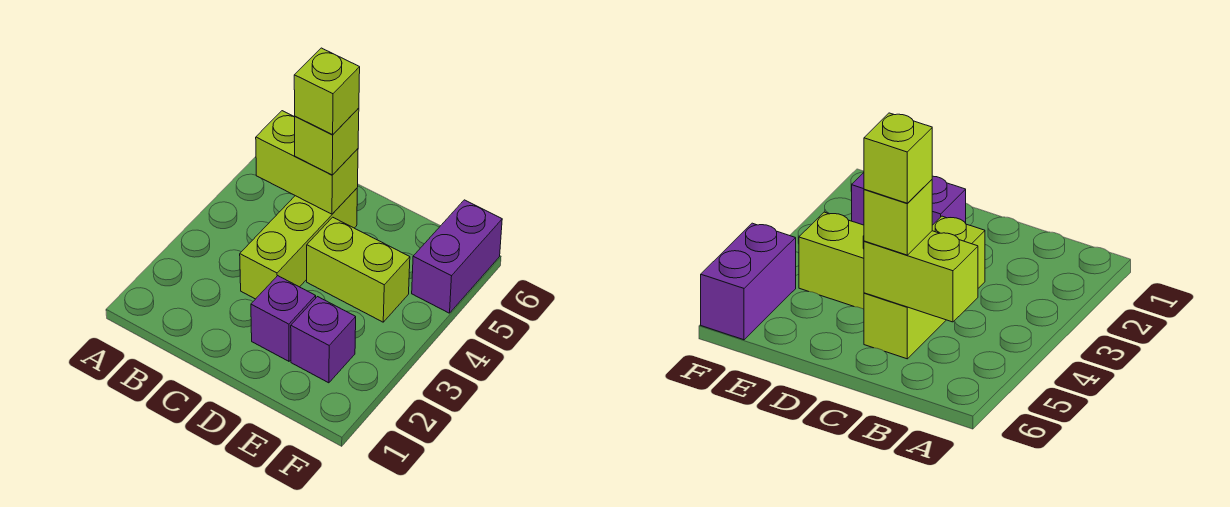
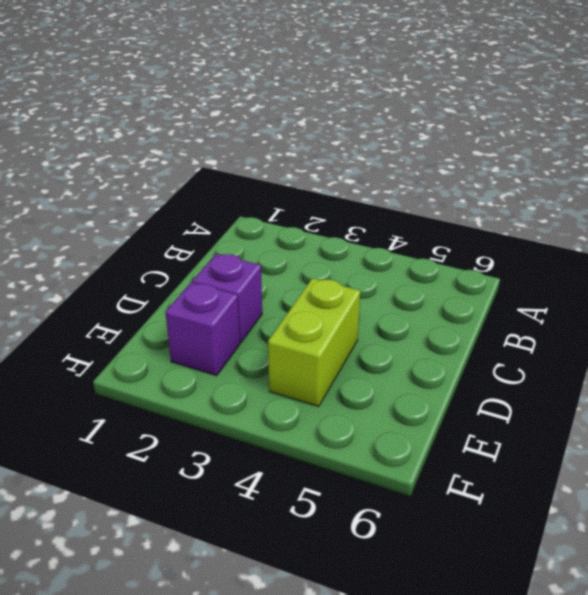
none -> lime 1x3 brick [240,188,357,299]
none -> purple 1x2 brick [412,200,502,313]

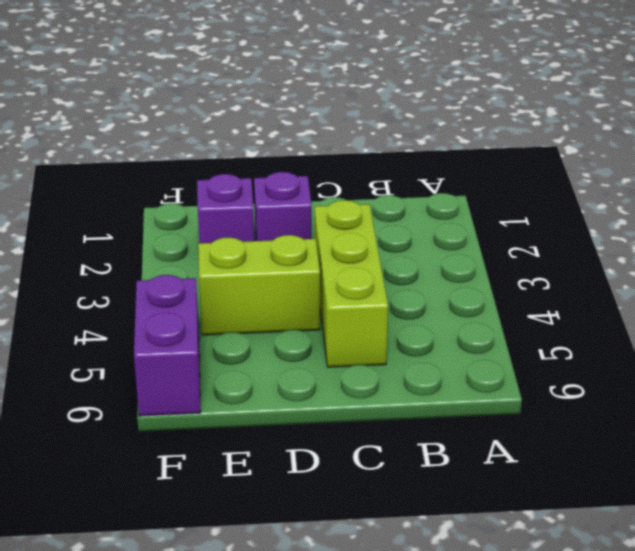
none -> lime 1x2 brick [256,111,358,214]
none -> lime 1x1 brick [295,108,359,175]

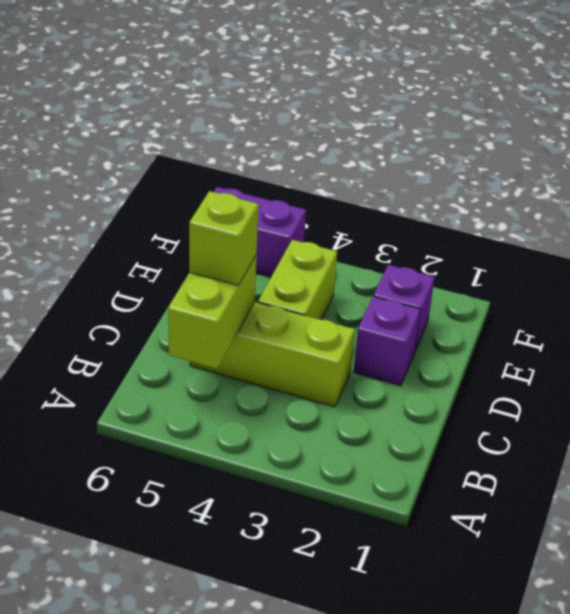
none -> lime 1x1 brick [294,48,360,135]

